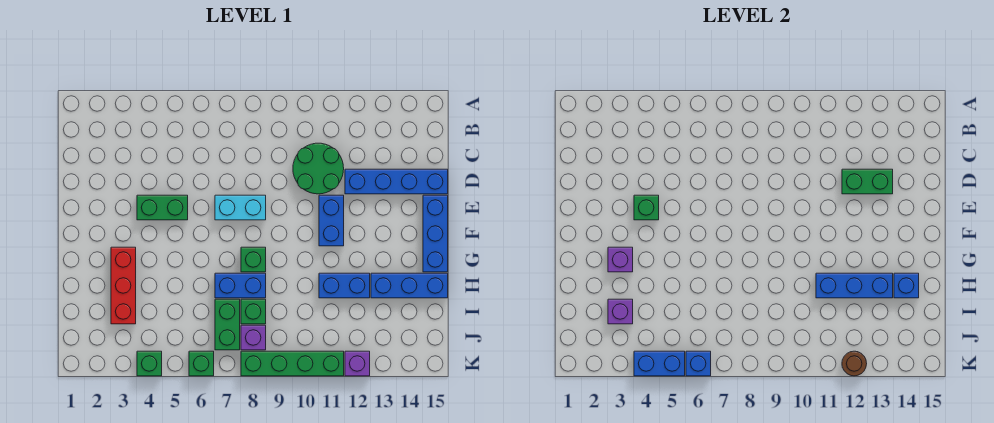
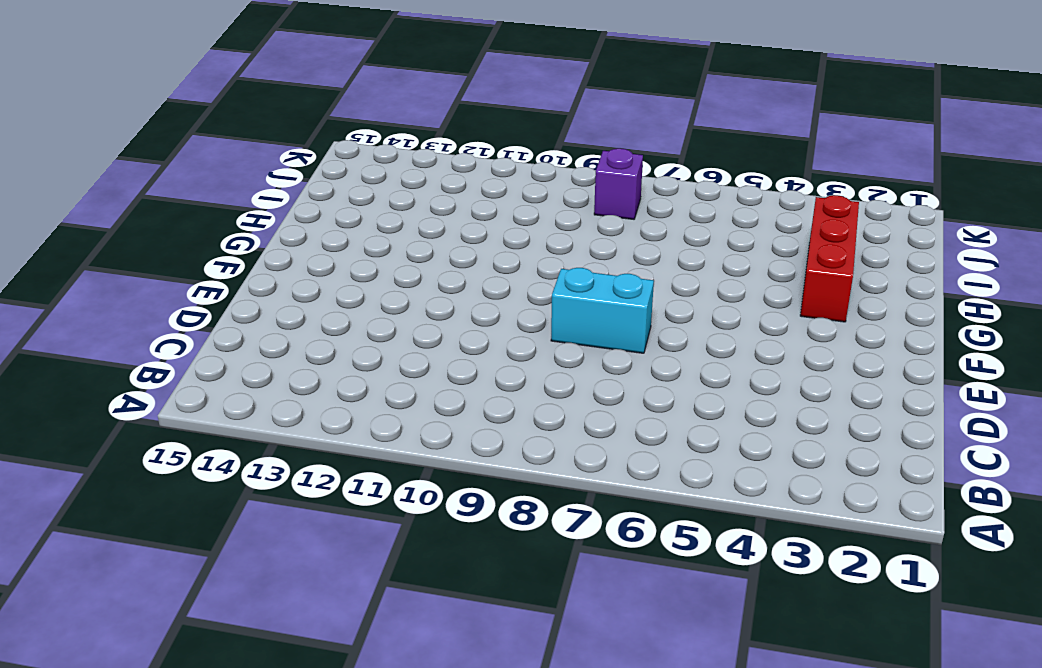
none -> green 2x2 round brick [293,143,344,194]
none -> blue 1x4 brick [345,169,448,194]
none -> green 1x2 brick [137,195,188,220]

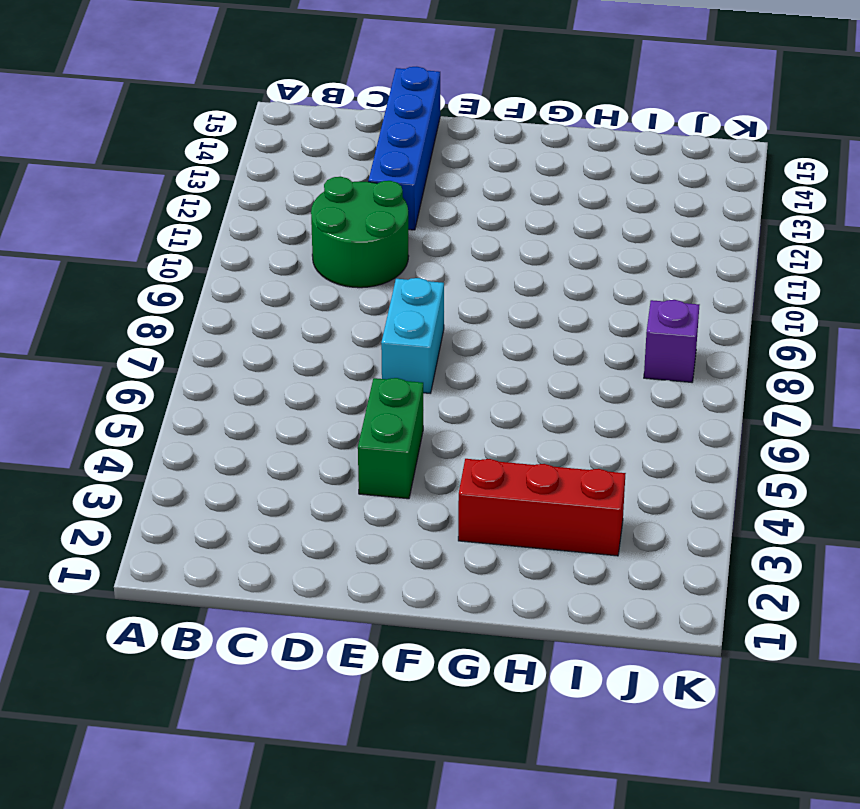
none -> blue 1x2 brick [319,195,344,246]
none -> blue 1x3 brick [423,195,448,272]
none -> green 1x1 brick [241,247,266,272]

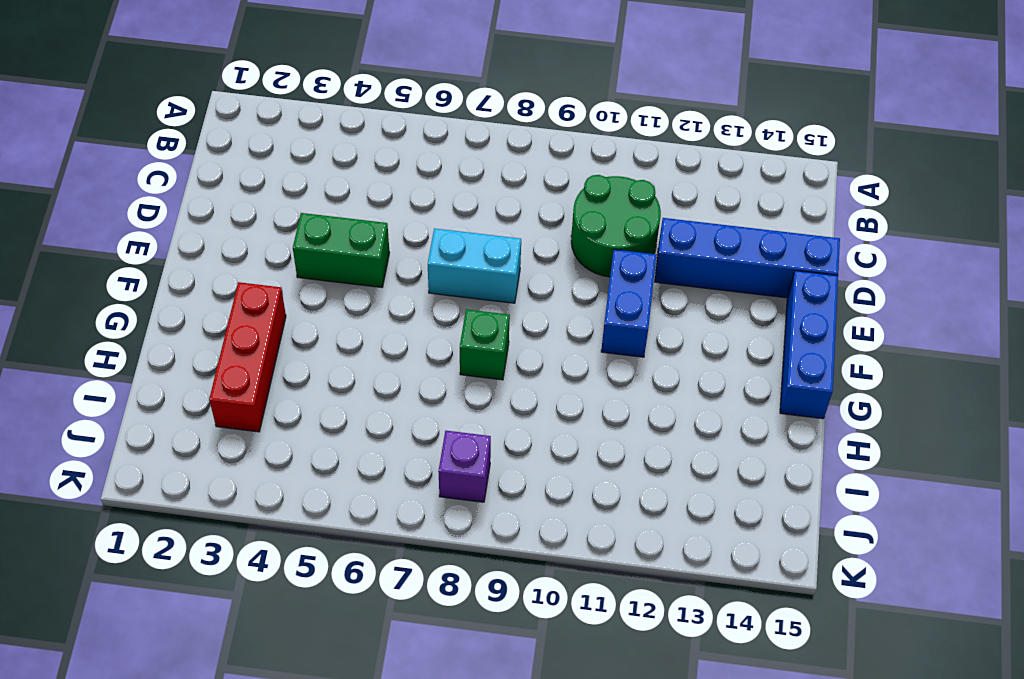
none -> blue 1x2 brick [215,273,266,298]
none -> blue 1x2 brick [319,273,370,298]
none -> blue 1x3 brick [371,273,448,298]

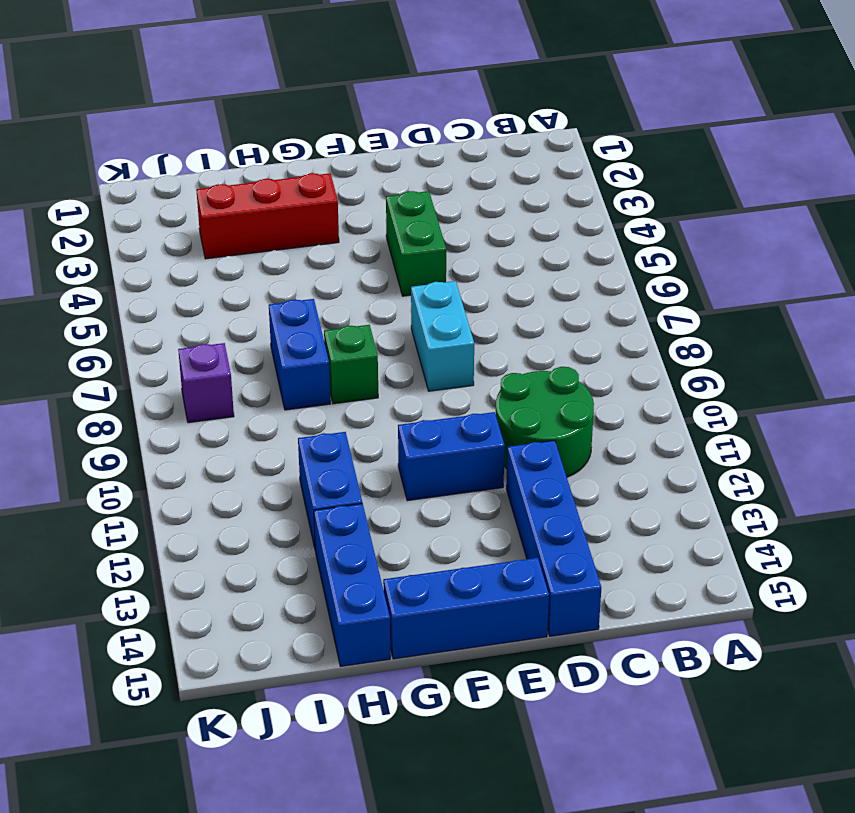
none -> green 1x2 brick [215,299,240,350]
none -> green 1x1 brick [241,299,266,324]
none -> green 1x1 brick [137,351,162,376]

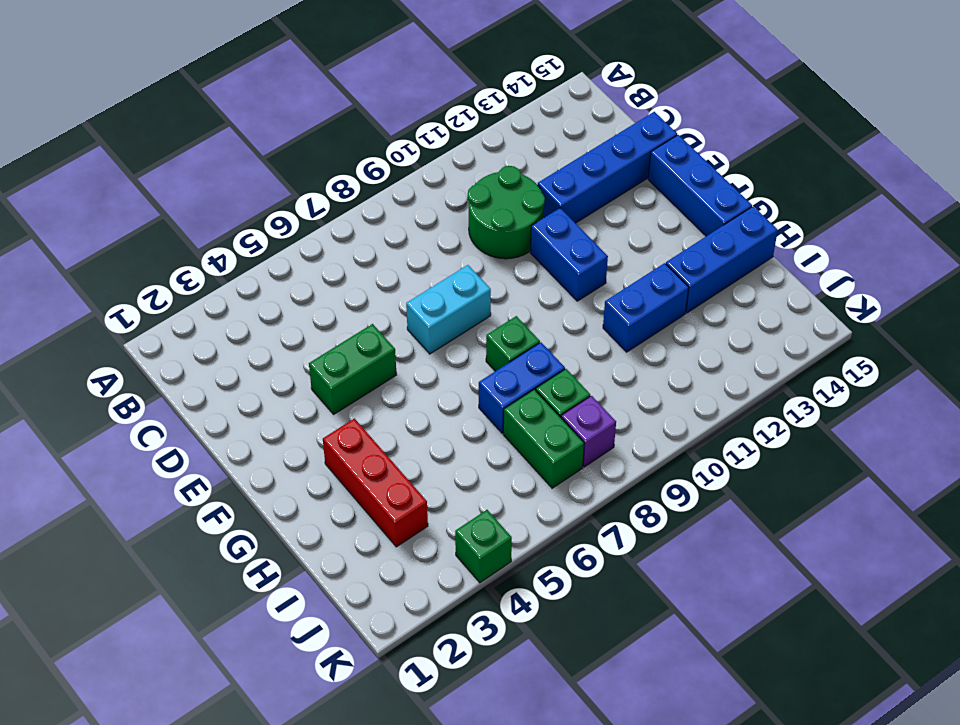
none -> green 1x1 brick [189,351,214,376]
none -> green 1x4 brick [241,351,344,376]
none -> purple 1x1 brick [345,351,370,376]

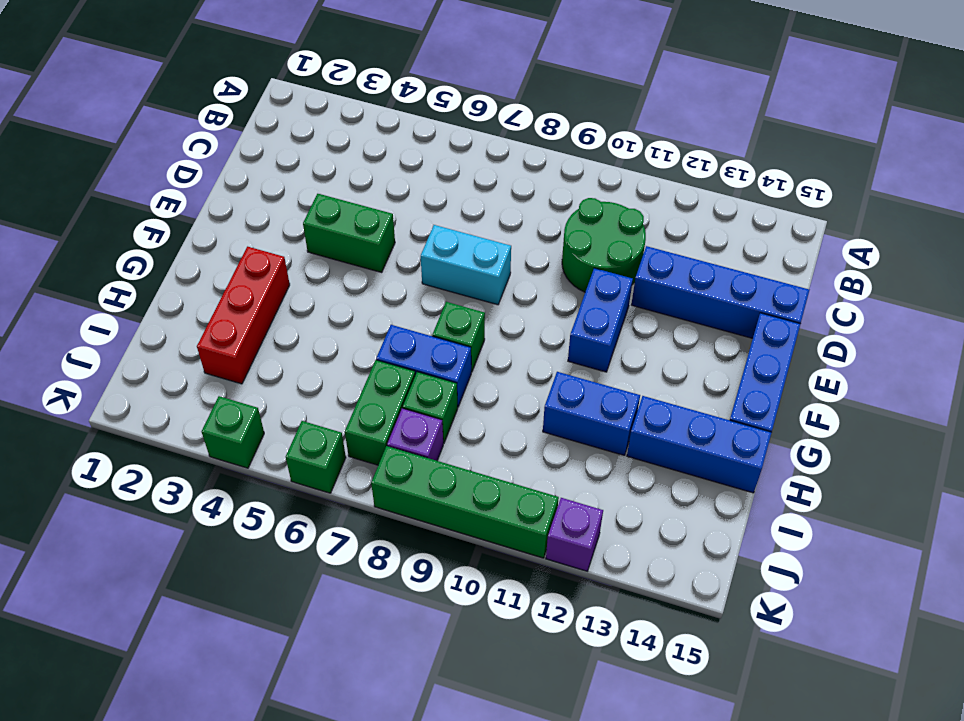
none -> green 1x2 brick [842,169,893,194]
none -> green 1x1 brick [634,195,659,220]
none -> purple 1x1 brick [608,247,633,272]

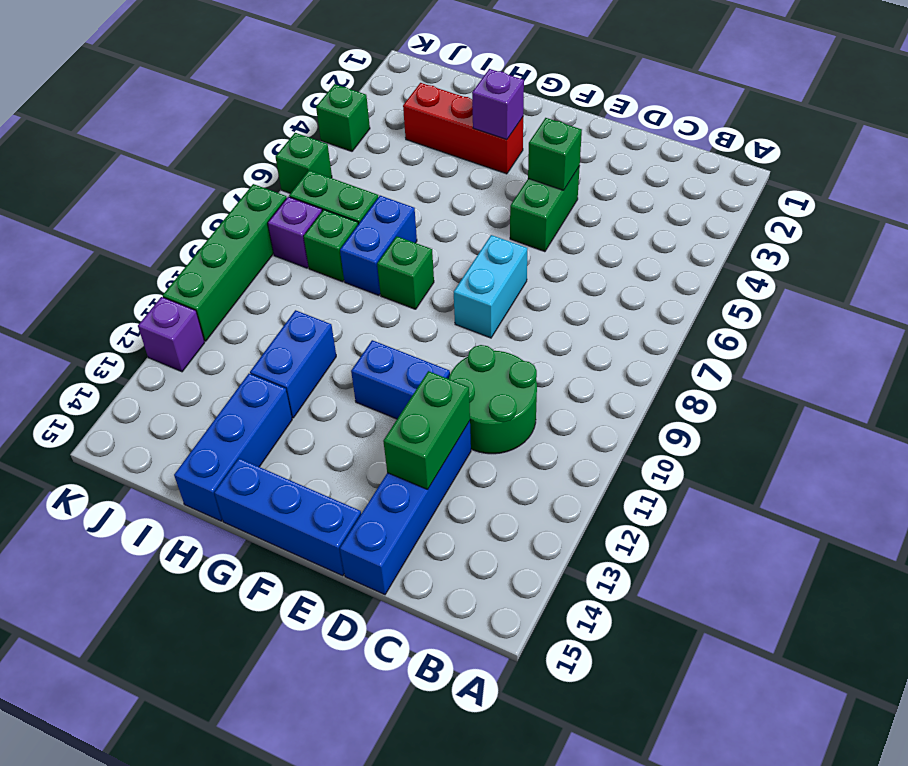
none -> blue 1x3 brick [816,273,893,298]
none -> blue 1x1 brick [894,273,919,298]
none -> purple 1x1 brick [608,299,633,324]

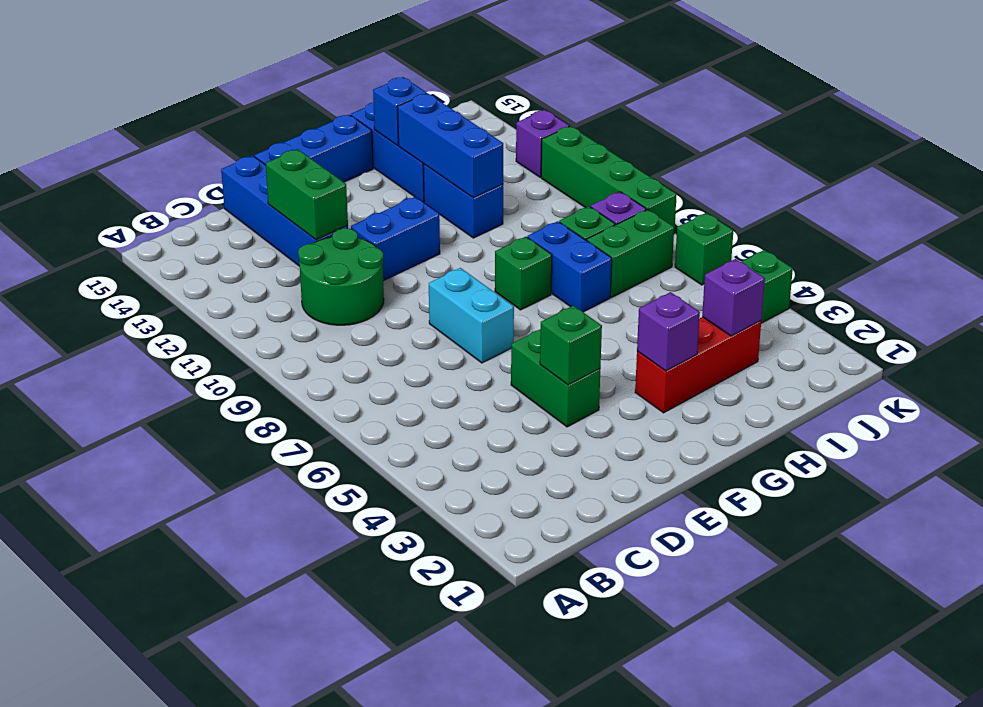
none -> blue 1x2 brick [634,351,685,376]
none -> blue 1x1 brick [686,351,711,376]
none -> brown 1x1 round brick [842,351,867,376]

